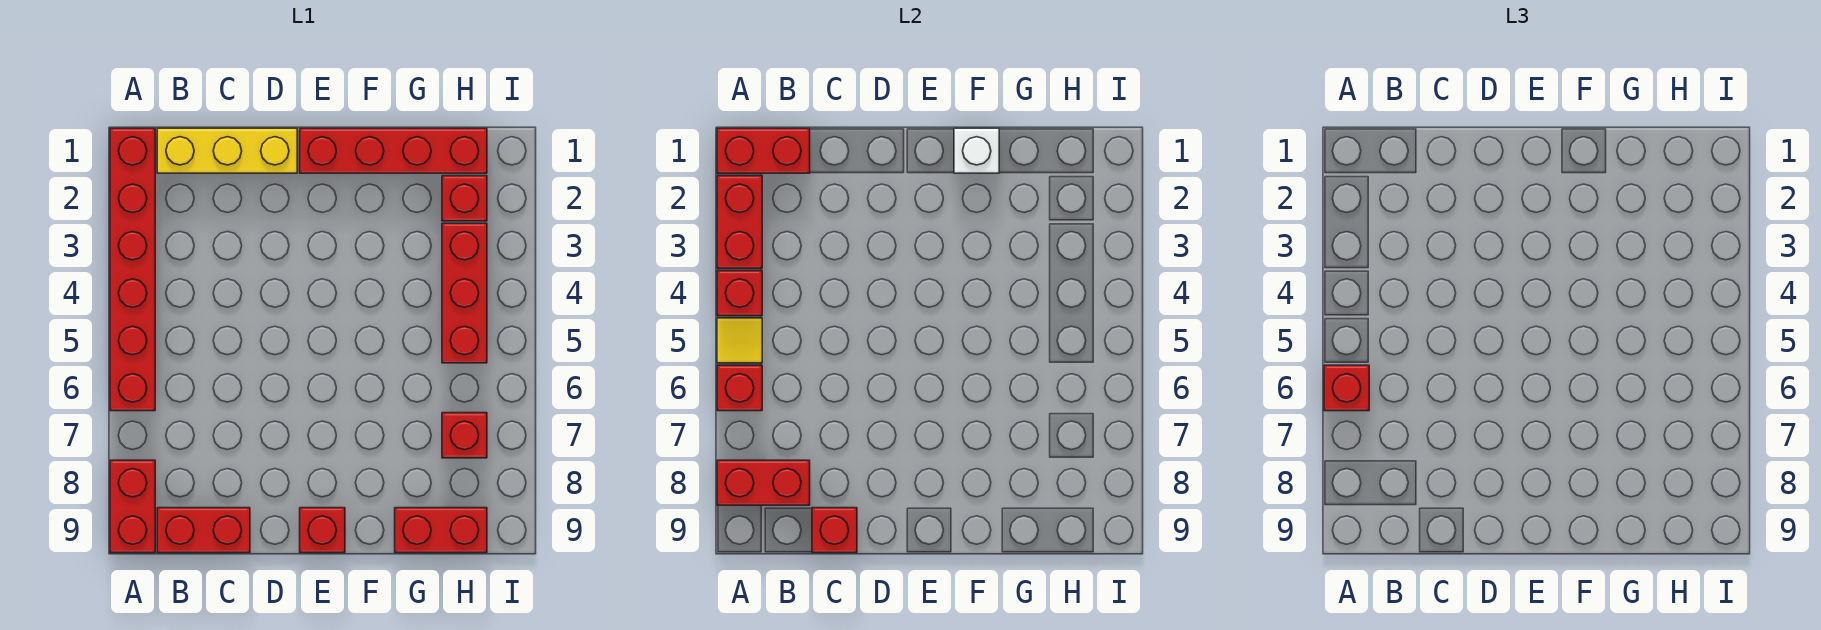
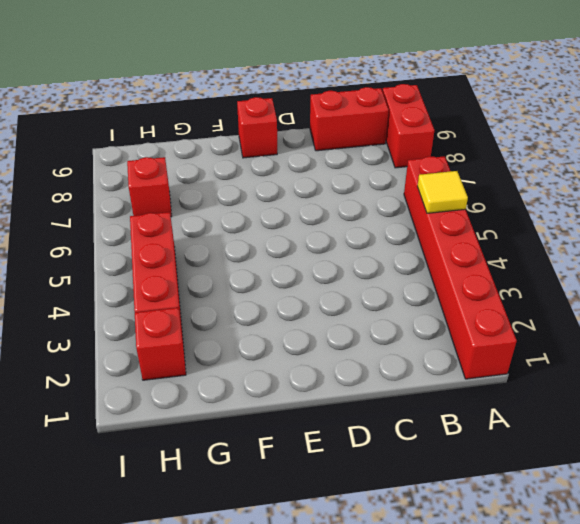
none -> yellow 1x3 brick [157,128,297,173]
none -> red 1x4 brick [300,128,487,173]
none -> red 1x2 brick [395,508,487,553]

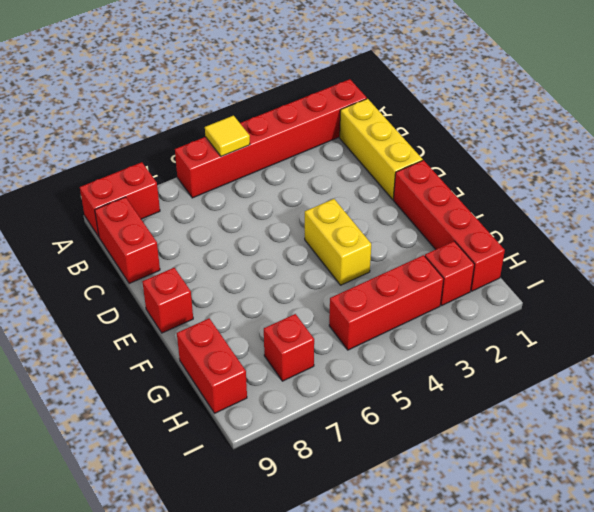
yellow 1x2 brick [305,199,371,285] -> none
none -> red 1x2 brick [717,128,810,173]
none -> red 1x2 brick [717,176,762,268]
none -> red 1x1 brick [717,271,762,316]

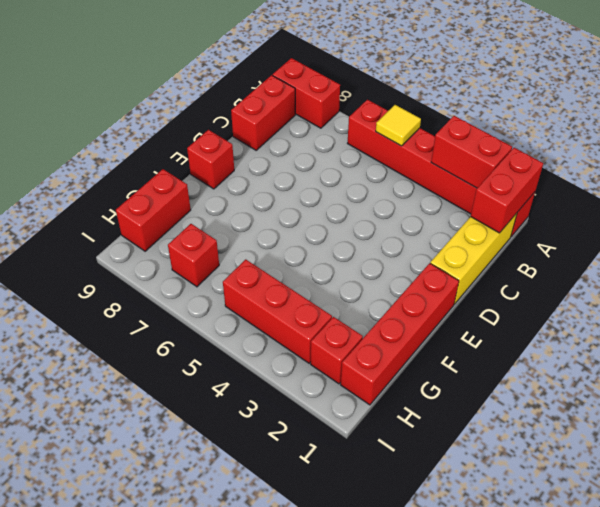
none -> red 1x1 brick [717,271,762,316]
none -> red 1x1 brick [717,365,762,411]
none -> red 1x2 brick [717,460,810,505]

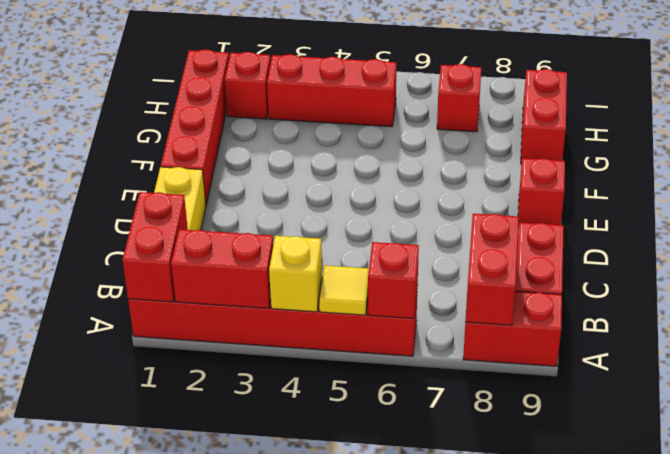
yellow 1x1 brick [269,236,322,312] -> red 1x1 brick [717,271,762,316]
none -> red 1x1 brick [812,508,857,553]
none -> white 1x1 brick [954,128,999,173]
none -> red 1x1 brick [1324,365,1369,411]

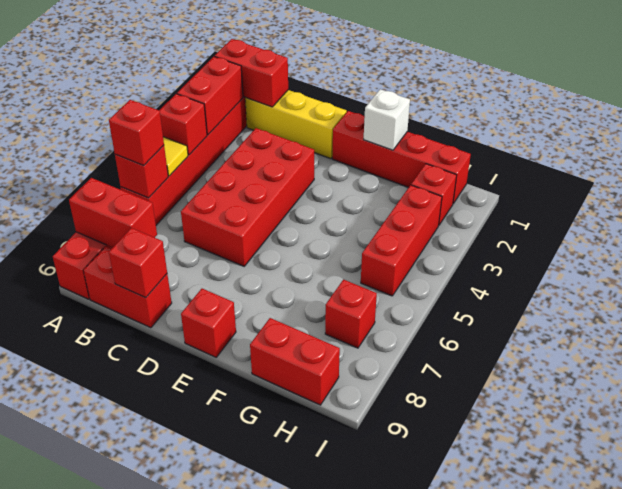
red 2x4 brick [181,128,314,266] -> none

